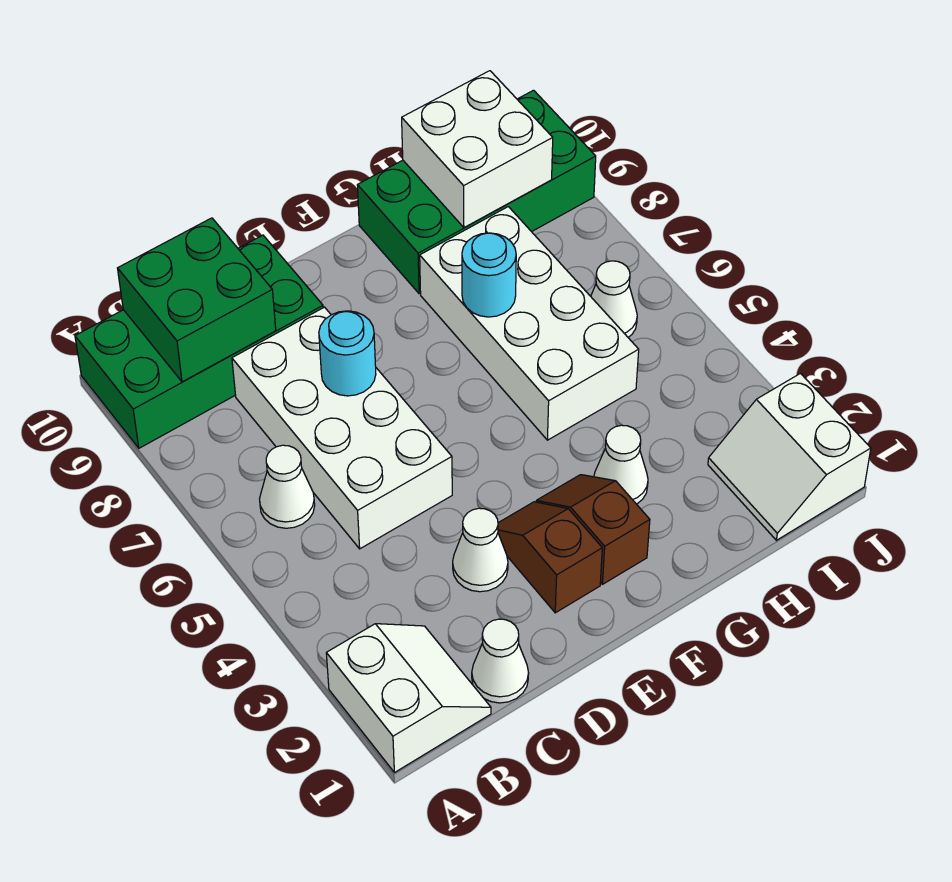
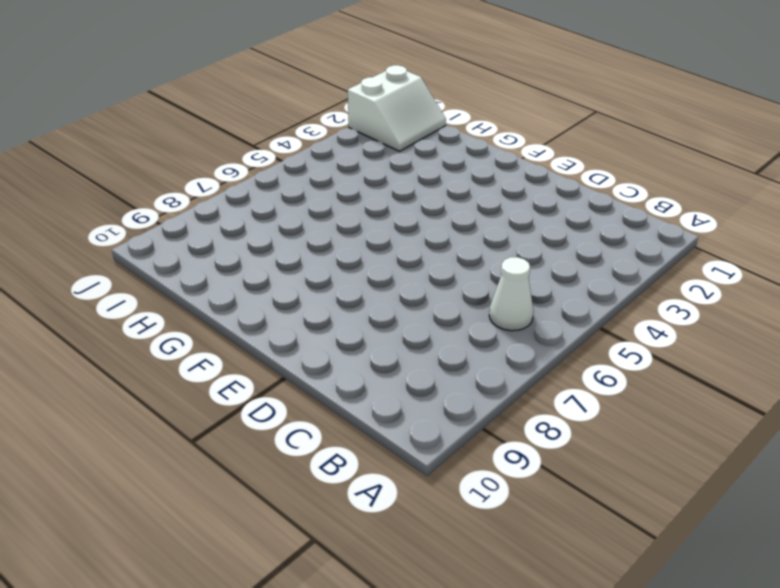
none -> white 2x2 slope [326,624,491,773]
none -> green 2x4 brick [75,235,323,448]
none -> white 1x1 cone [472,619,529,703]

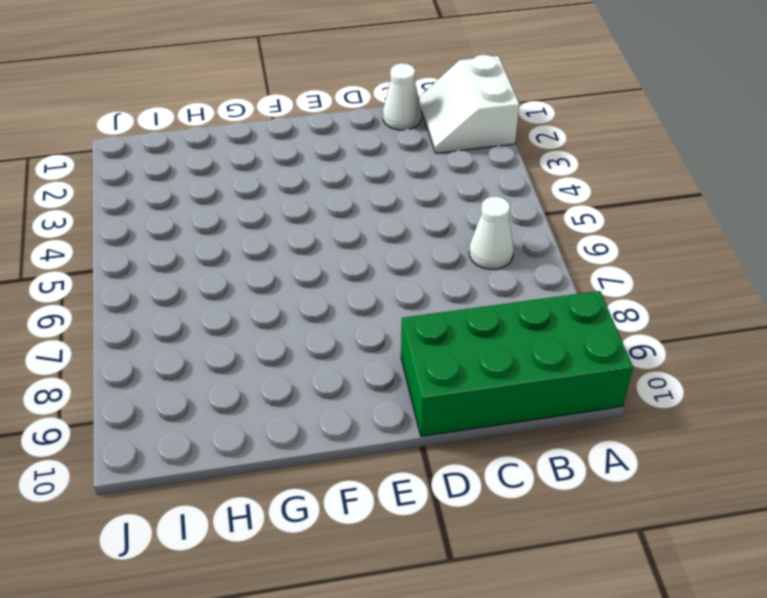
none -> white 2x4 brick [232,307,452,549]
none -> white 1x1 cone [453,508,508,592]
none -> brown 1x2 slope [498,502,602,613]

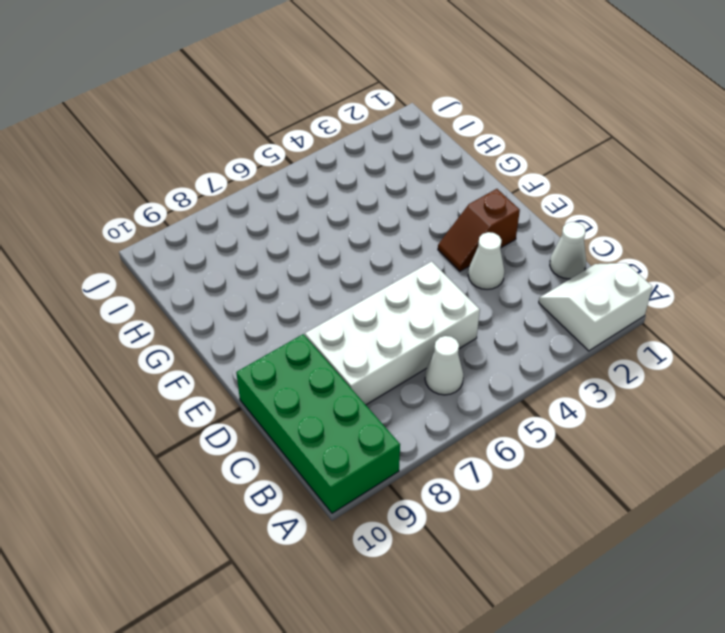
none -> brown 1x2 slope [536,475,650,584]
none -> white 1x1 cone [594,425,648,504]
none -> white 2x4 brick [420,207,639,440]

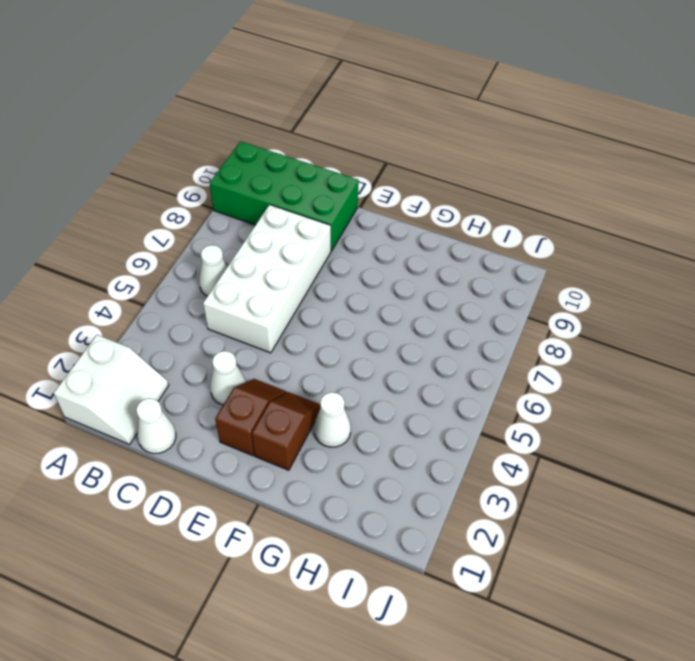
none -> white 2x4 brick [420,207,639,440]
none -> green 2x4 brick [357,90,596,294]
none -> white 2x2 slope [708,374,871,540]

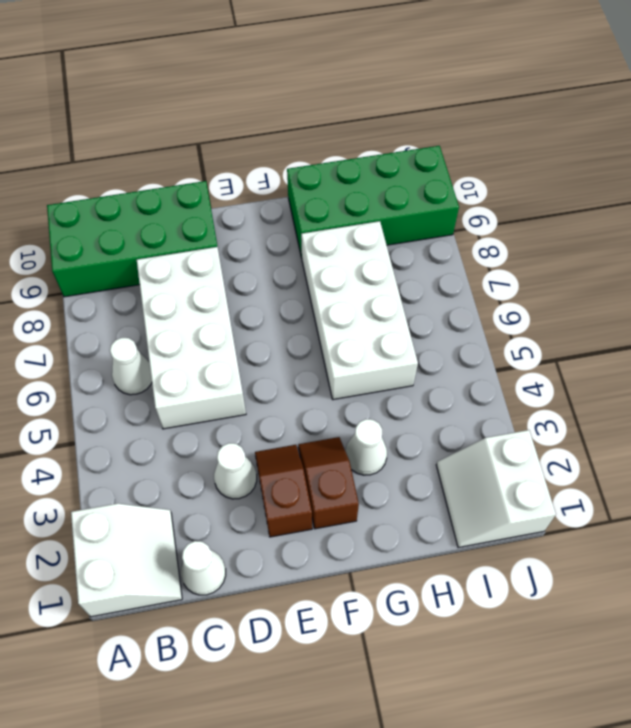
none -> white 1x1 cone [591,261,637,337]
none -> green 2x2 brick [118,218,276,382]
none -> cyan 1x1 round brick [319,311,376,396]

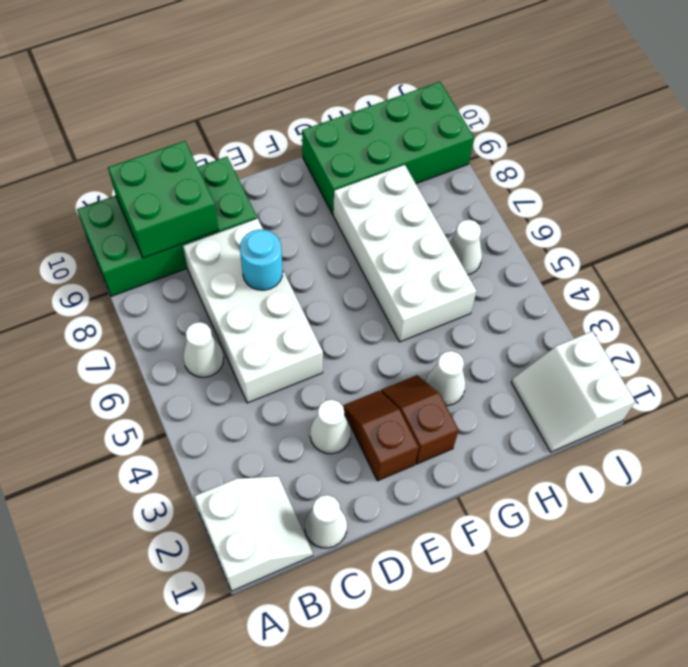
none -> cyan 1x1 round brick [462,233,516,317]
none -> white 2x2 brick [402,71,553,227]

